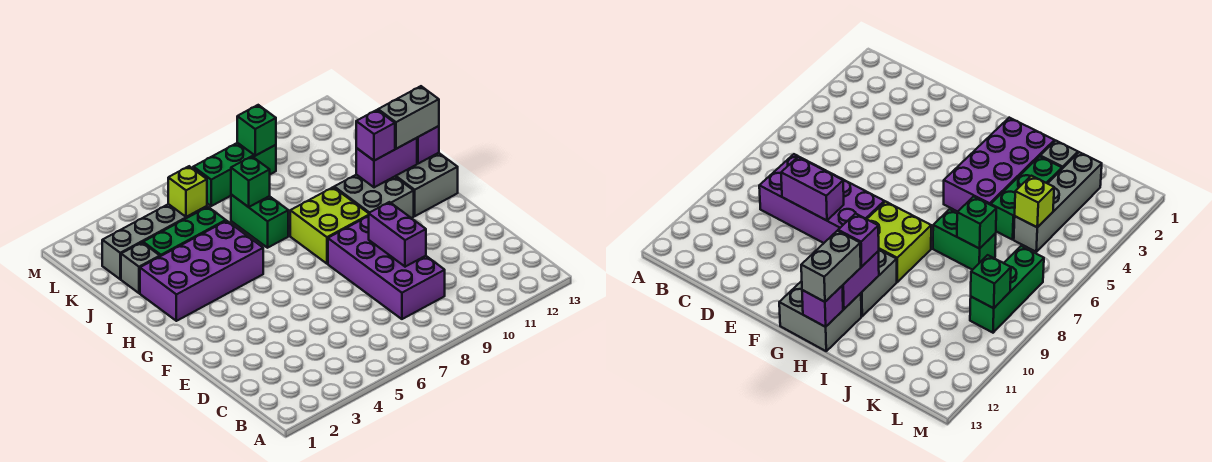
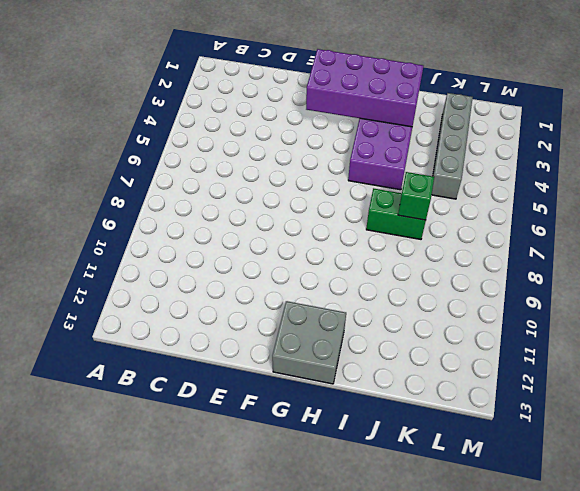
purple 2x4 brick [306,49,423,127] -> purple 2x4 brick moved to [328,216,445,319]
none -> lime 2x2 brick [290,187,369,264]
none -> grey 2x2 brick [334,175,414,218]
none -> grey 1x1 brick [121,243,160,293]

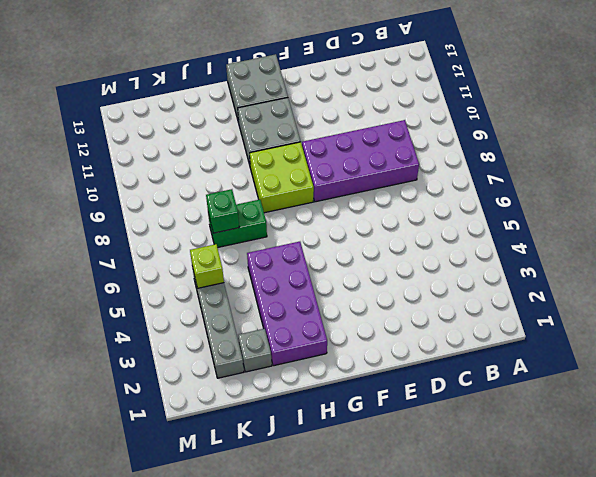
none -> green 1x3 brick [143,207,226,256]
none -> green 1x3 brick [193,143,276,206]
none -> purple 1x2 brick [369,202,426,267]

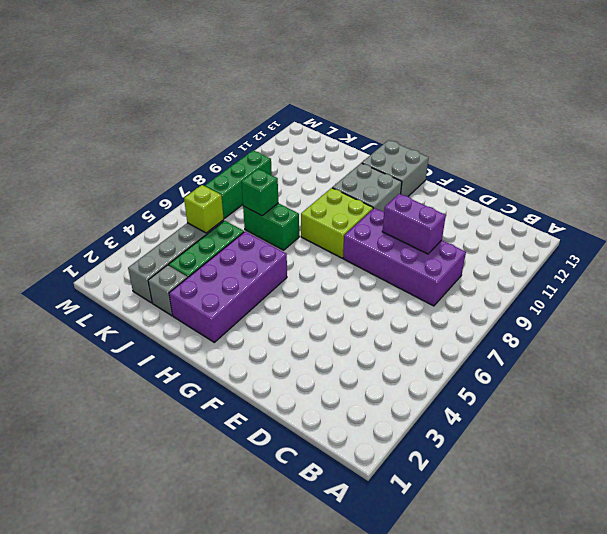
none -> purple 1x2 brick [356,138,417,187]
none -> purple 1x1 brick [417,126,439,164]
none -> green 1x1 brick [237,105,276,156]

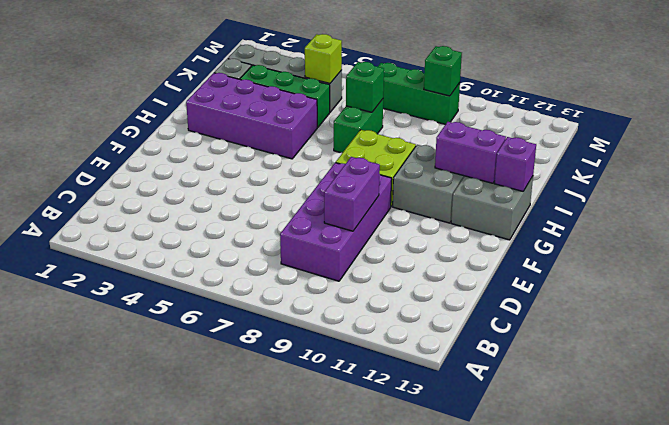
none -> purple 1x1 brick [356,110,395,161]
none -> grey 1x2 brick [378,86,439,149]

